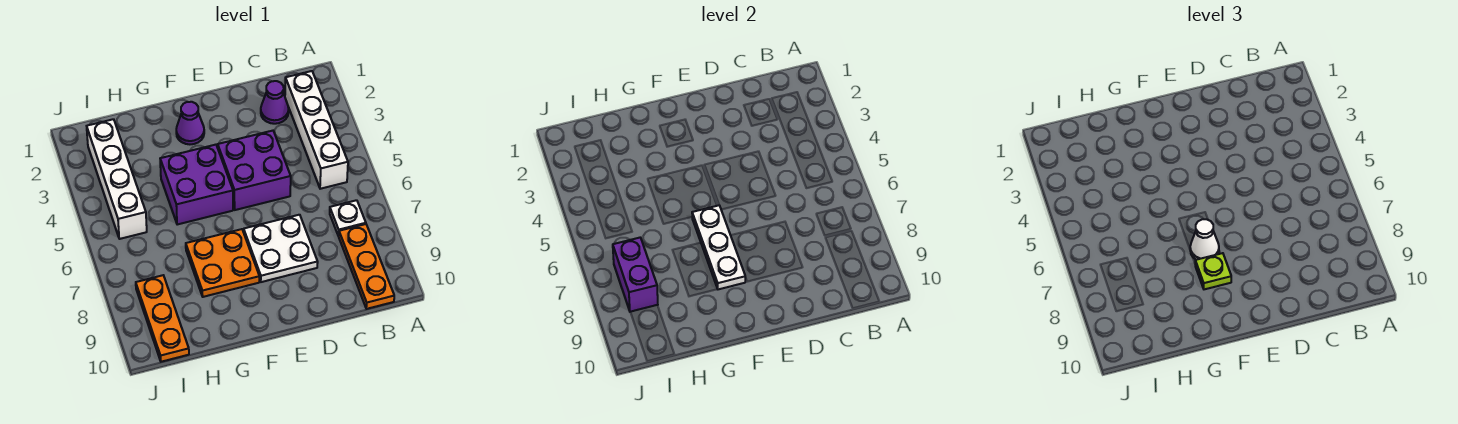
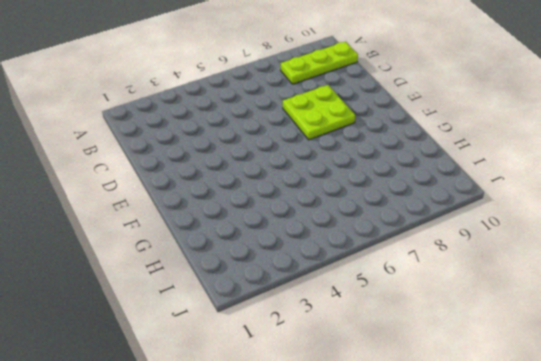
lime 1x3 plate [281,42,358,84] -> orange 1x3 plate [339,224,394,309]
lime 2x2 plate [283,85,355,140] -> white 2x2 plate [244,215,318,282]
none -> white 1x4 brick [285,71,348,189]
none -> white 1x1 plate [330,200,366,236]
none -> purple 1x1 cone [261,81,289,124]

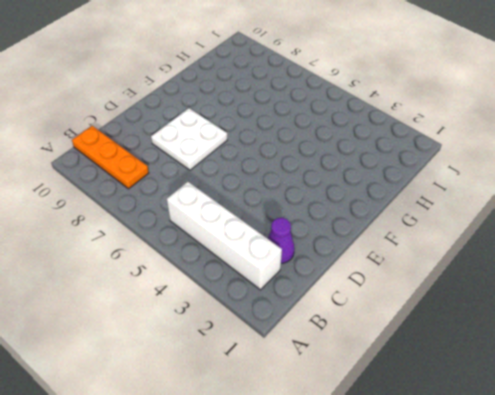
none -> white 1x1 plate [330,200,366,236]
none -> purple 2x2 brick [218,131,291,210]
none -> purple 1x1 cone [176,102,204,144]

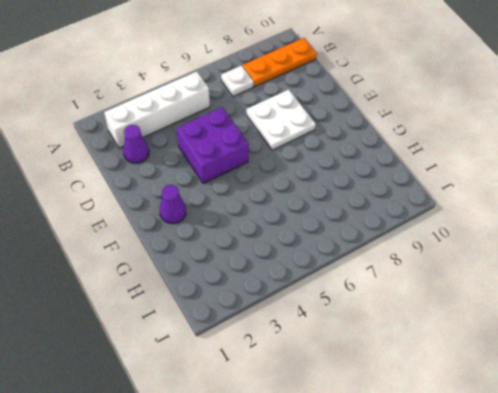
none -> purple 2x2 brick [160,145,233,225]
none -> orange 2x2 plate [186,229,259,297]
none -> white 1x4 brick [87,119,147,239]

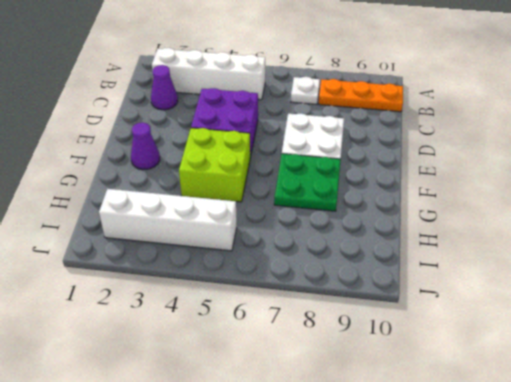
lime 2x2 brick [179,128,250,202] -> purple 2x2 brick [160,145,233,225]
green 2x2 plate [274,154,341,211] -> orange 2x2 plate [186,229,259,297]
none -> orange 1x3 plate [136,275,189,362]
none -> white 1x3 plate [692,205,745,289]
none -> purple 1x2 brick [613,238,658,312]

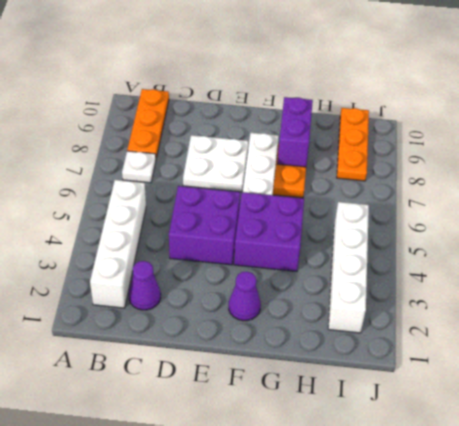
purple 1x2 brick [277,97,313,167] -> purple 1x2 brick moved to [613,238,658,312]
none -> white 1x1 cone [1190,219,1219,260]
none -> lime 1x1 plate [1195,253,1231,289]

